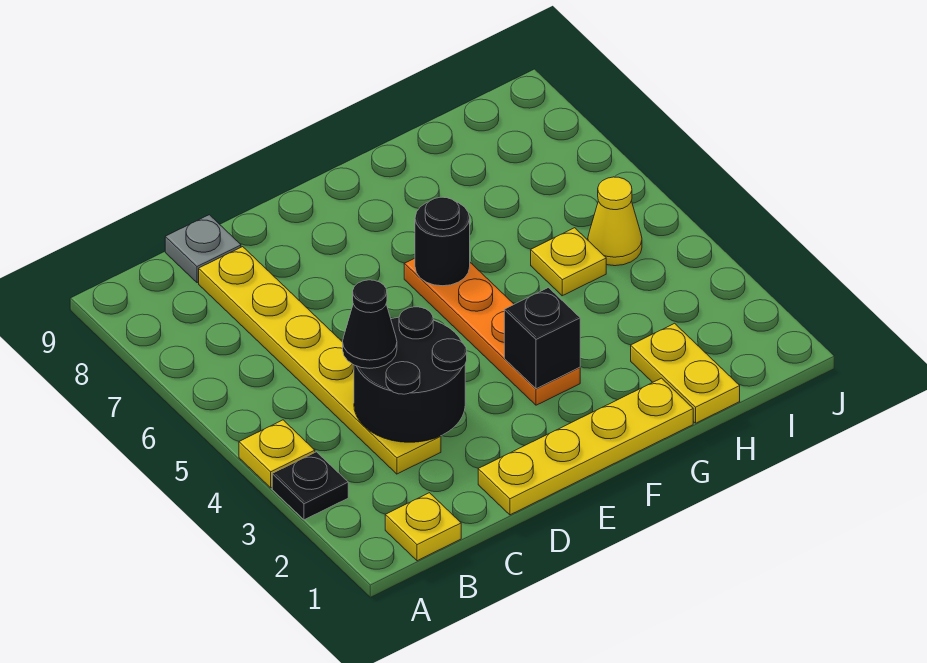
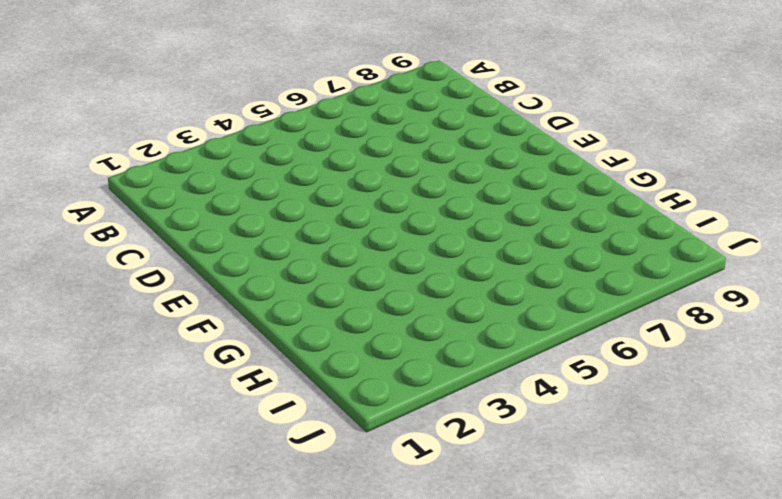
none -> black 1x1 plate [272,452,348,520]
none -> yellow 1x1 plate [239,420,315,488]
none -> yellow 1x1 plate [385,493,461,561]

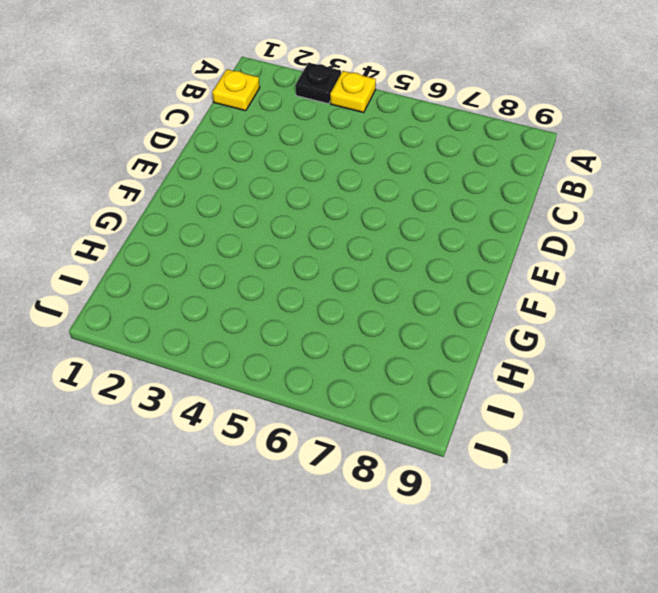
none -> yellow 1x6 plate [199,247,441,474]
none -> grey 1x1 plate [165,215,241,283]
none -> yellow 1x4 plate [478,378,693,515]

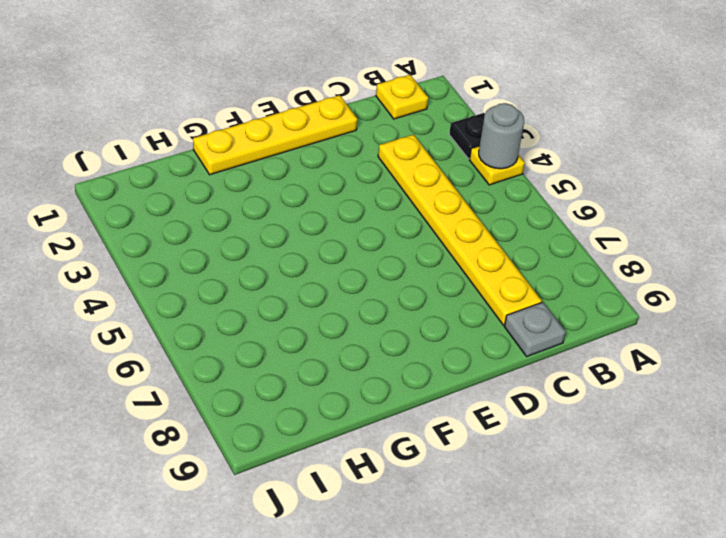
grey 1x1 round brick [479,103,524,169] -> none
none -> orange 1x4 plate [404,258,580,405]
none -> yellow 1x2 plate [631,323,740,423]
none -> yellow 1x1 plate [531,228,606,296]

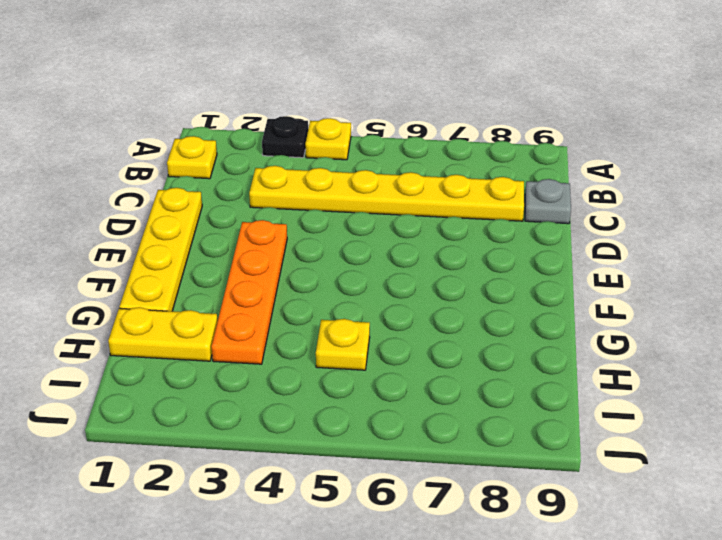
orange 1x4 plate [211,220,287,364] -> orange 1x4 plate turned to [404,258,580,405]
none -> yellow 1x1 cone [588,177,642,266]
none -> black 2x2 round brick [354,307,467,442]
none -> black 1x1 brick [504,288,580,389]

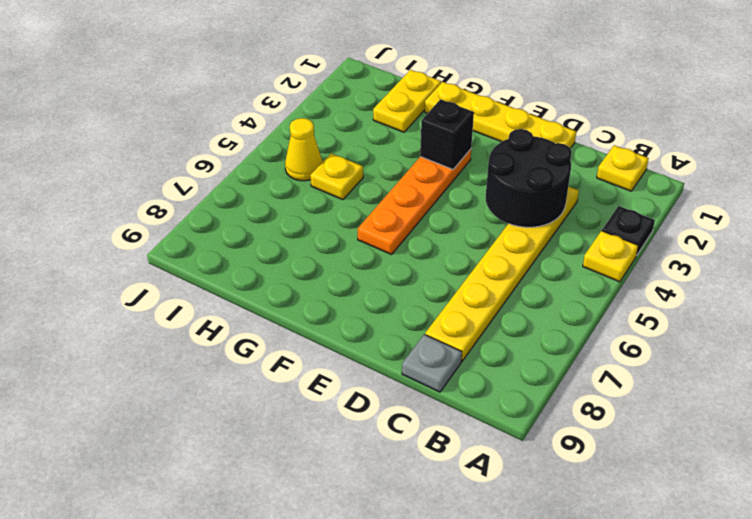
none -> black 1x1 round brick [415,197,470,286]
none -> black 1x1 cone [343,280,397,368]

